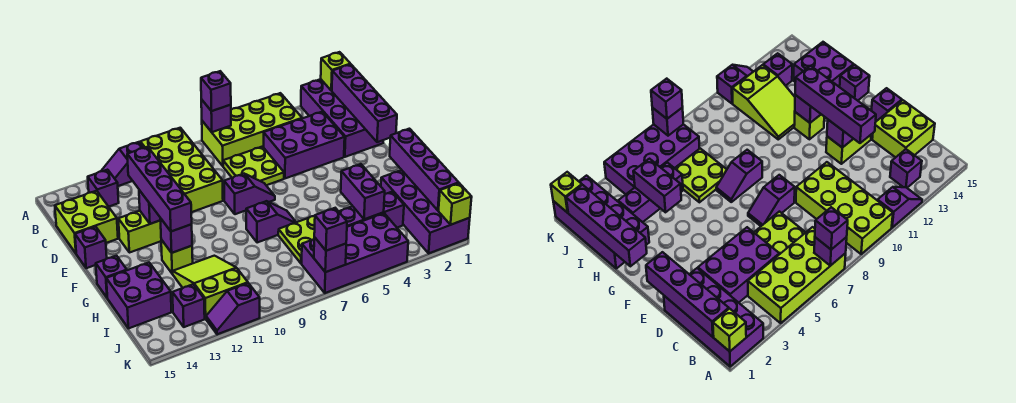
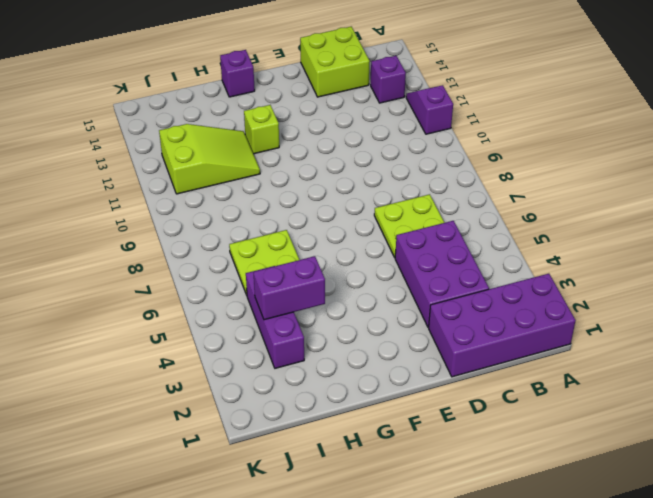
none -> lime 2x4 brick [202,93,302,166]
none -> lime 2x4 brick [140,128,223,212]
none -> purple 1x2 slope [224,174,275,214]
none -> lime 1x2 brick [118,211,161,253]

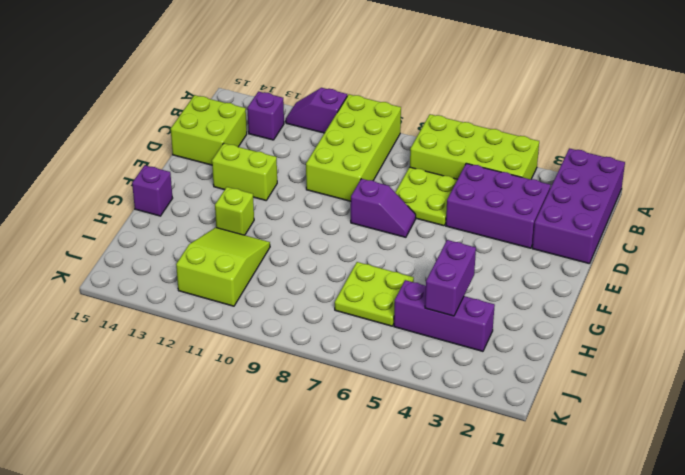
none -> purple 1x1 brick [75,227,107,268]
none -> purple 1x2 slope [246,201,296,243]
none -> purple 2x4 brick [381,170,470,253]
none -> purple 2x2 brick [106,263,171,328]

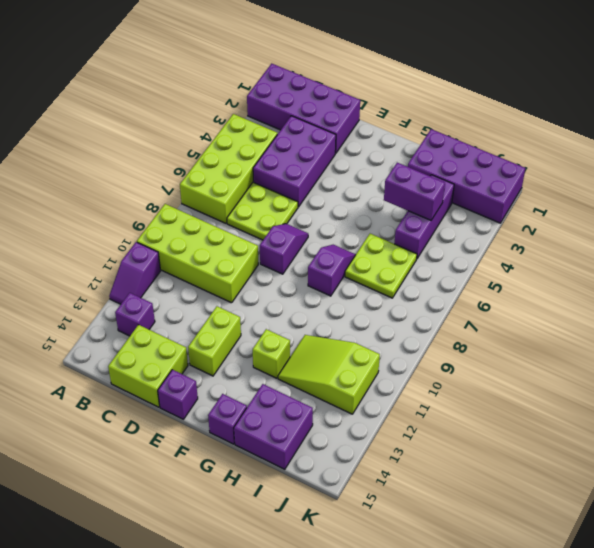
none -> purple 2x4 brick [302,213,408,293]
none -> purple 1x1 brick [172,284,205,327]
none -> purple 1x2 slope [206,283,260,334]
none -> lime 1x1 brick [321,52,350,91]

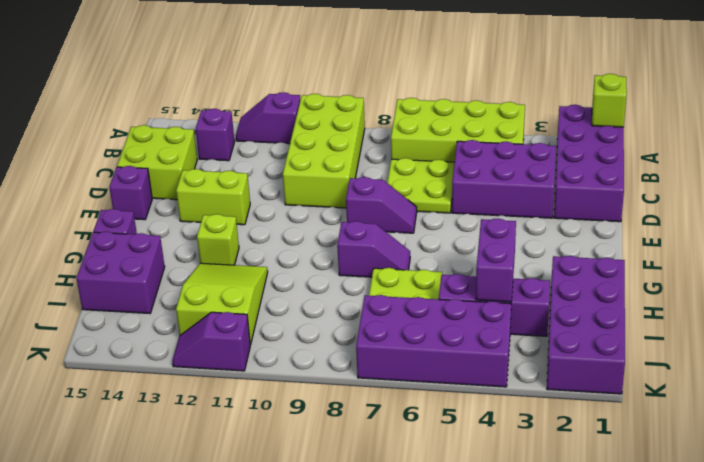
none -> purple 1x1 brick [172,284,205,327]
none -> purple 1x1 brick [201,99,231,132]
none -> purple 1x4 brick [332,64,397,142]
none -> purple 1x1 brick [139,190,160,224]

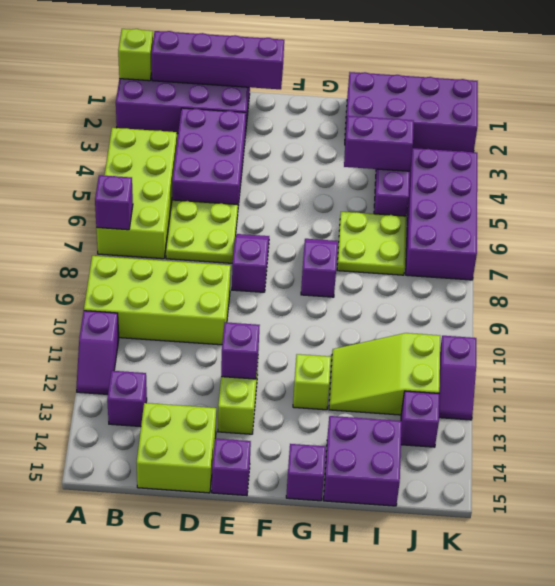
none -> purple 1x4 brick [390,129,459,210]
none -> purple 1x1 brick [160,218,192,253]
none -> lime 1x1 brick [438,183,472,225]
none -> purple 1x1 brick [314,237,346,272]

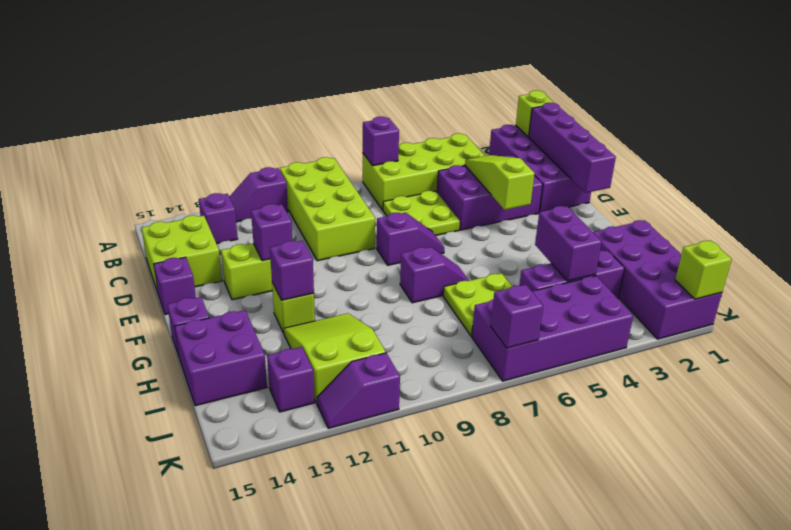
lime 1x3 slope [465,155,535,210] -> none
none -> purple 1x4 brick [390,129,459,210]
none -> purple 1x1 brick [201,71,231,111]
none -> purple 1x4 brick [127,147,192,231]
none -> purple 1x1 brick [314,208,347,251]

